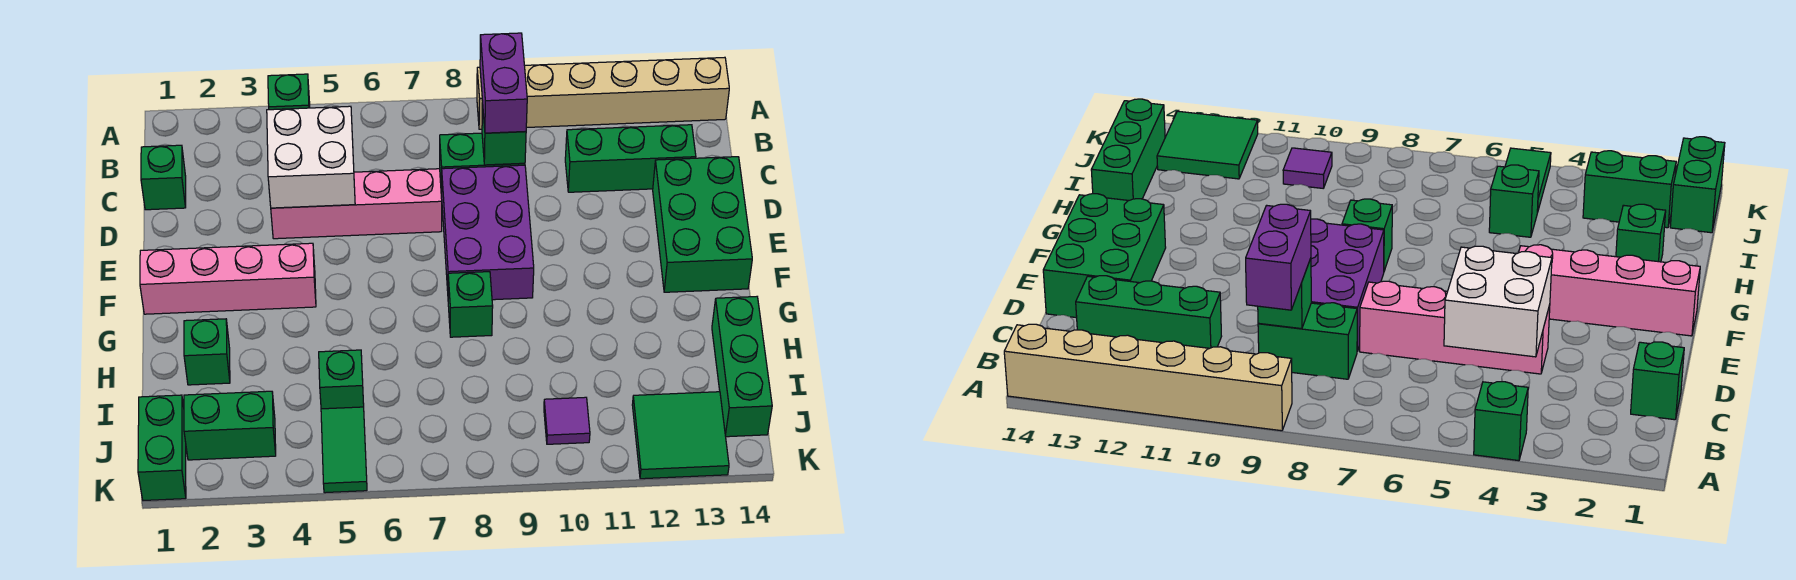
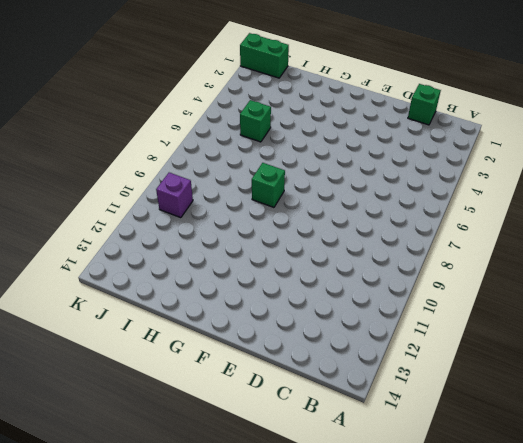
purple 1x1 brick [156,173,193,218] -> purple 1x1 tile [544,397,590,444]
none -> green 1x1 brick [268,74,310,110]
none -> tan 1x6 brick [477,57,729,129]
none -> green 1x2 brick [440,133,525,194]

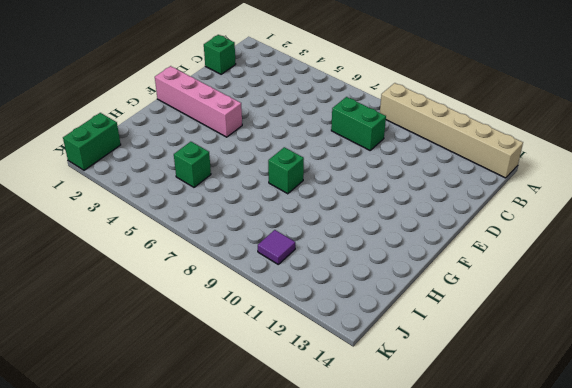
none -> green 1x1 brick [268,74,310,110]
none -> green 1x3 brick [565,125,696,192]
none -> pink 1x4 brick [271,169,442,239]

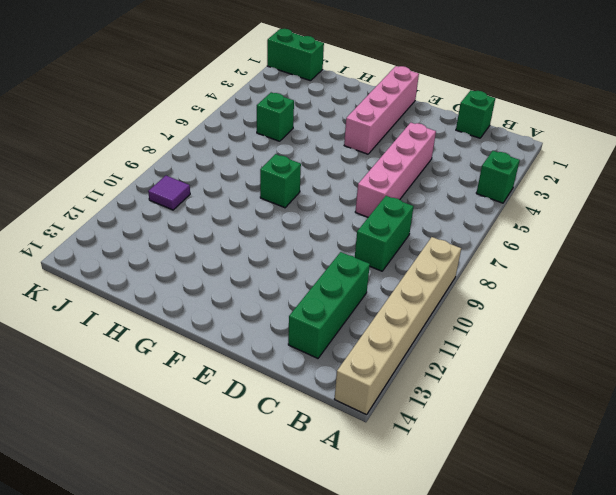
none -> purple 2x3 brick [441,165,534,300]
none -> green 2x3 brick [653,157,752,292]
none -> green 1x1 brick [184,319,230,385]

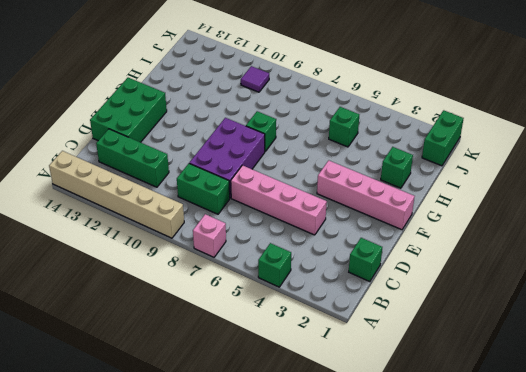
pink 1x1 brick [193,214,226,257] -> none
none -> green 1x3 brick [712,297,772,437]
none -> green 1x2 brick [184,391,276,460]
none -> green 1x2 tile [321,407,367,493]

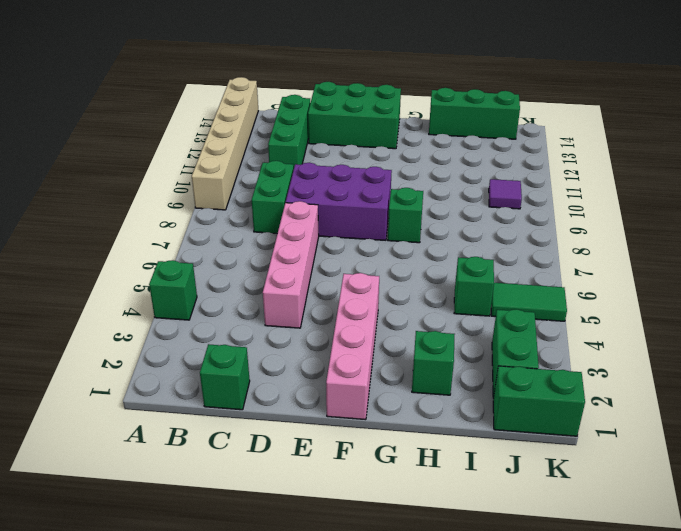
none -> green 2x2 tile [632,392,729,479]
none -> white 2x2 brick [267,106,355,208]
none -> green 1x1 brick [482,103,526,165]

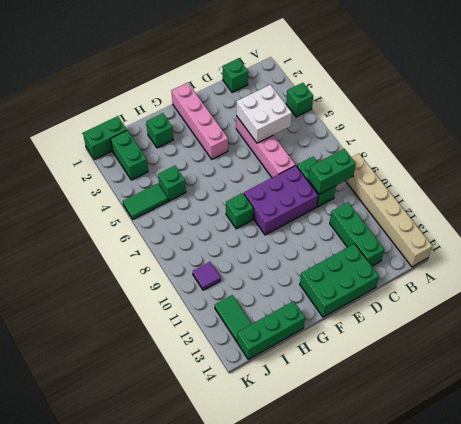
green 1x2 brick [308,149,356,194] -> green 1x1 brick [482,103,526,165]
green 1x2 tile [215,295,251,342] -> green 2x2 tile [632,392,729,479]
none -> purple 1x2 brick [480,33,527,133]

